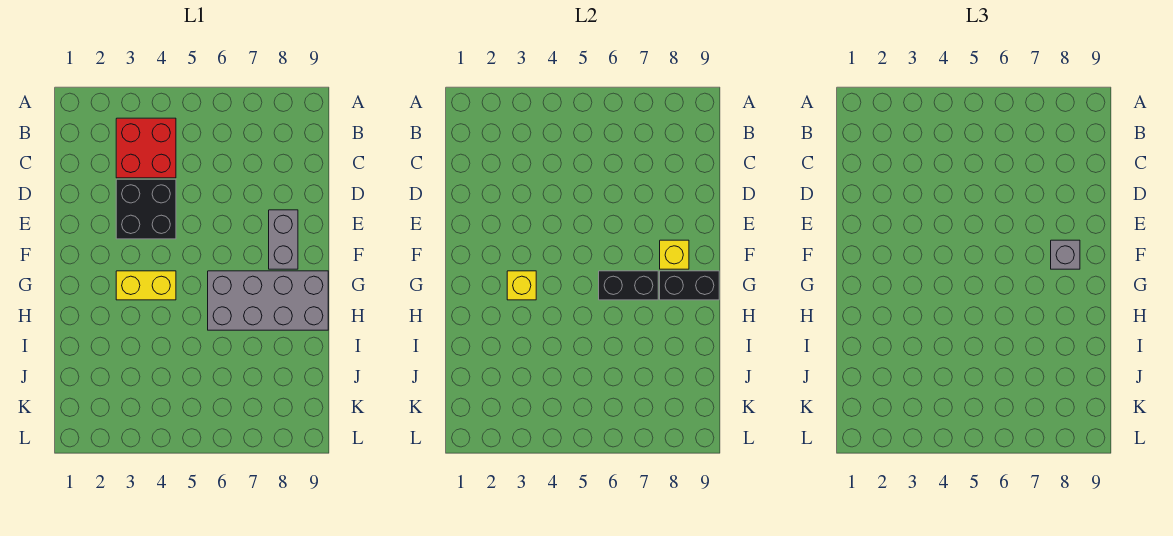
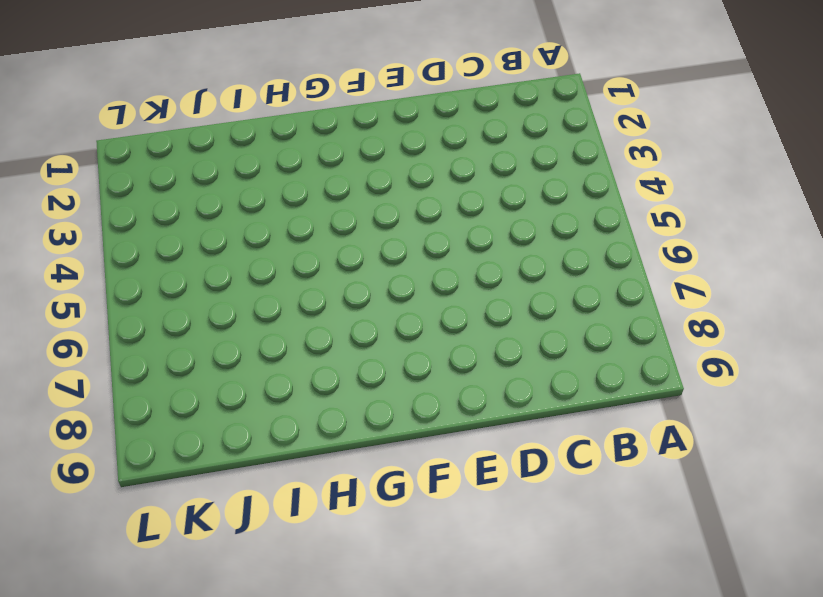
none -> red 2x2 brick [116,118,176,178]
none -> black 2x2 brick [116,179,176,239]

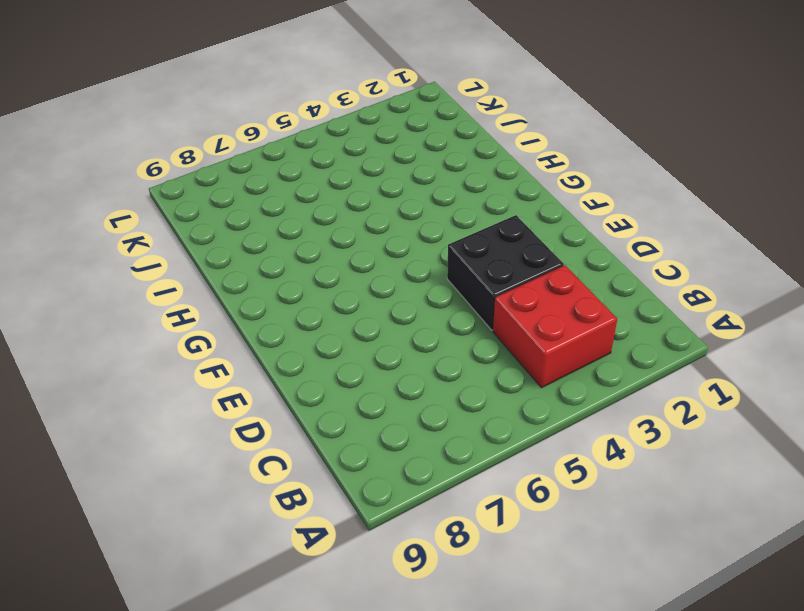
none -> grey 1x2 brick [269,210,298,269]
none -> yellow 1x2 brick [116,271,176,300]

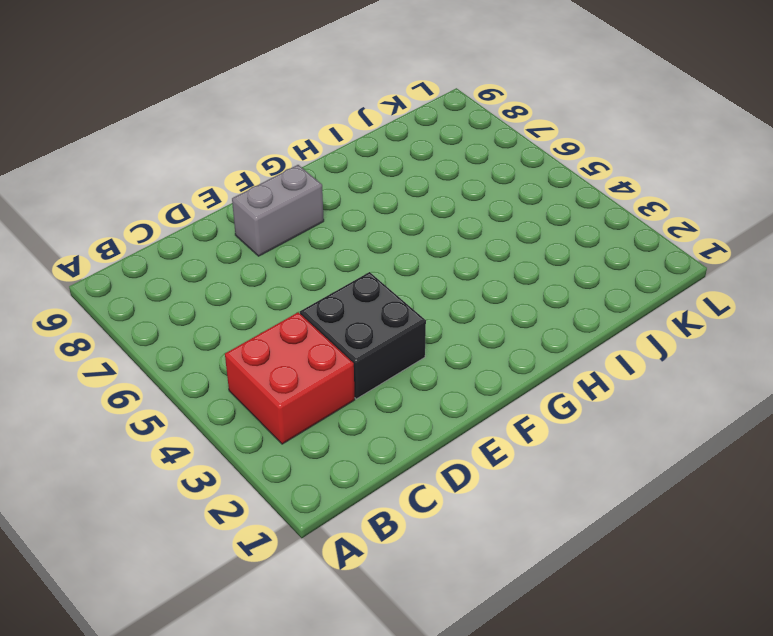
none -> yellow 1x2 brick [116,271,176,300]
none -> grey 2x4 brick [208,271,328,330]

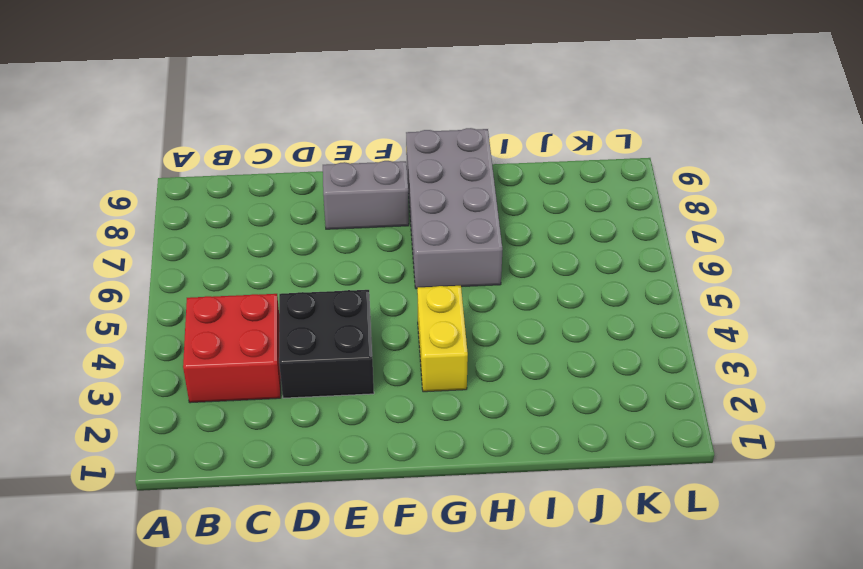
none -> yellow 1x1 brick [660,240,689,269]
none -> yellow 1x1 brick [507,271,536,300]

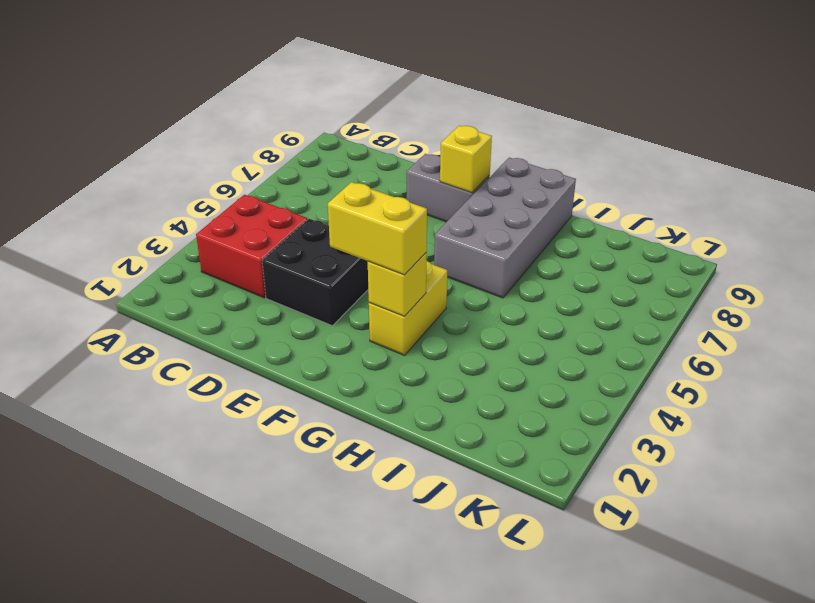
yellow 1x2 brick [328,182,427,275] -> none
none -> black 1x2 brick [599,271,658,300]
none -> black 1x2 brick [660,271,719,300]

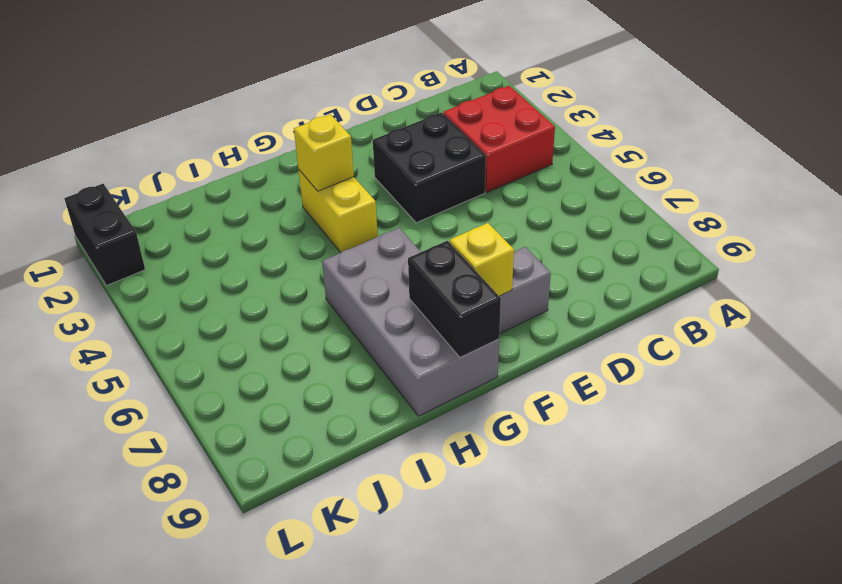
black 1x2 brick [64,184,145,286] -> black 1x2 brick moved to [599,271,658,300]
none -> grey 1x1 brick [1051,240,1080,269]

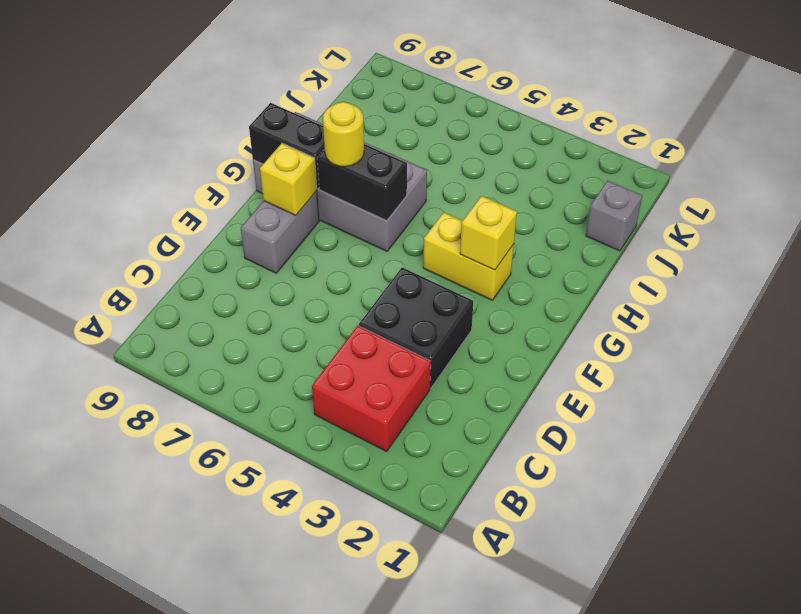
yellow 1x1 round brick [323,102,364,166] -> none
grey 1x1 brick [586,181,642,251] -> grey 1x1 brick moved to [1051,240,1080,269]

